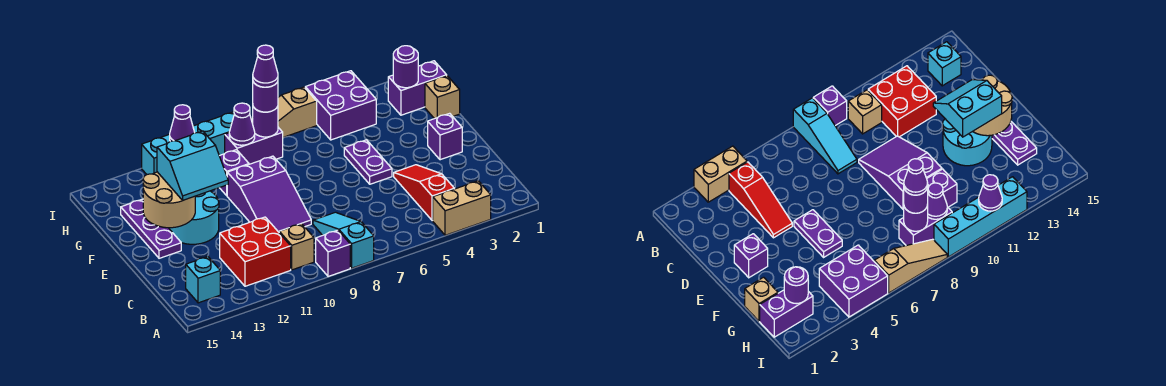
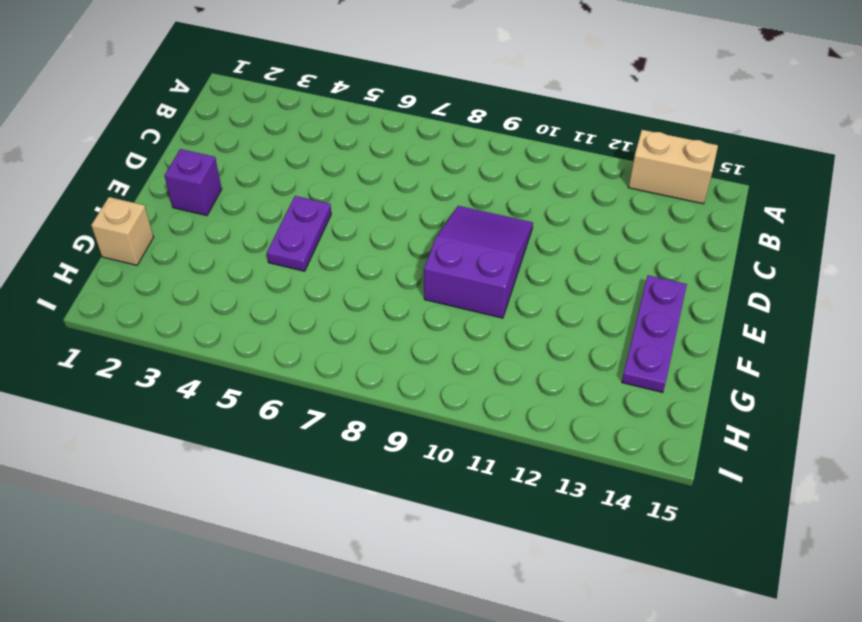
tan 1x2 brick [628,130,718,204] -> tan 1x2 brick moved to [433,181,491,235]
none -> cyan 1x3 slope [313,212,374,268]
none -> purple 1x1 brick [316,230,350,277]
none -> red 1x3 slope [394,165,454,221]

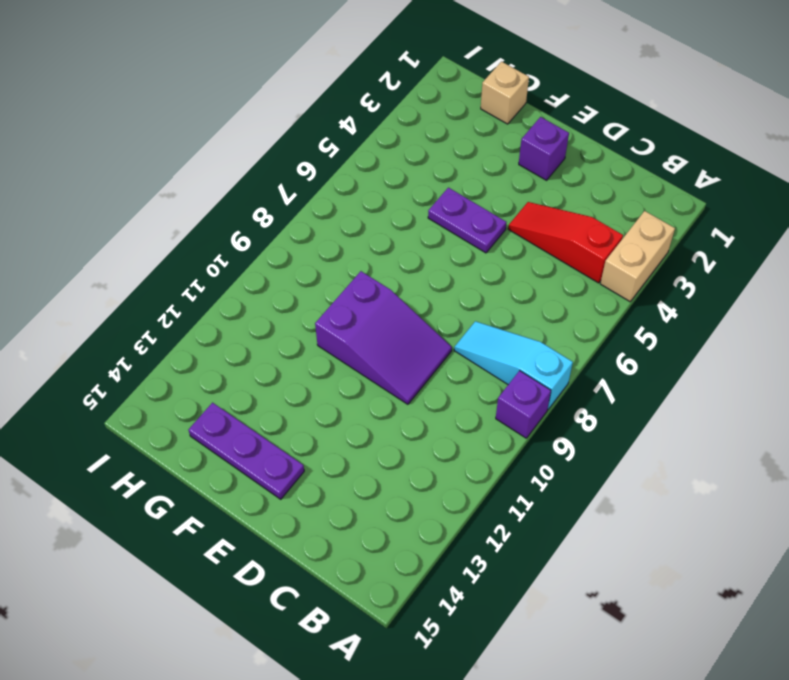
none -> tan 1x1 brick [279,224,314,270]
none -> red 2x2 brick [220,217,291,286]
none -> cyan 1x1 brick [186,257,220,303]

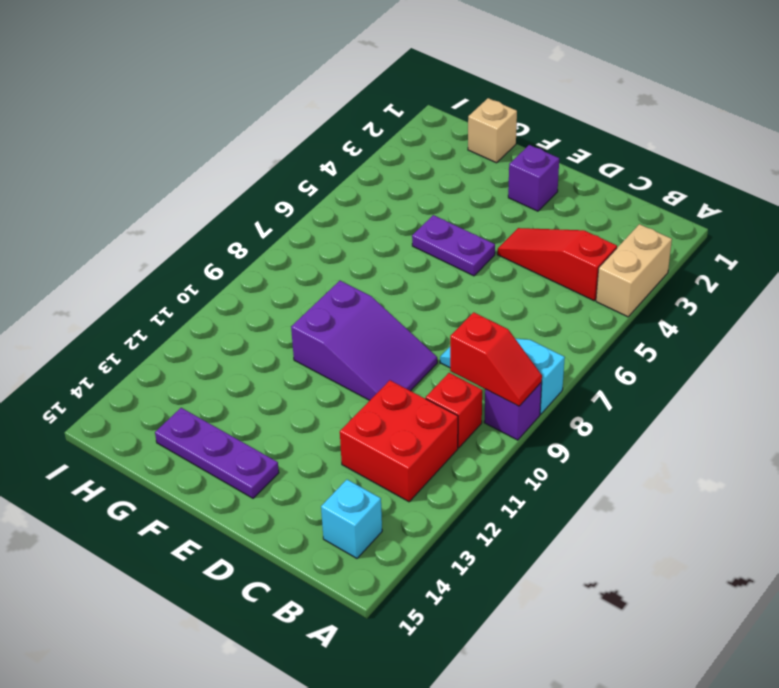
red 1x2 slope [450,312,542,406] -> none
red 1x1 brick [426,373,482,448] -> tan 1x1 brick [279,224,314,270]
none -> cyan 2x2 round brick [169,191,219,244]
none -> purple 1x1 brick [220,150,249,196]
none -> purple 1x2 brick [388,61,447,115]

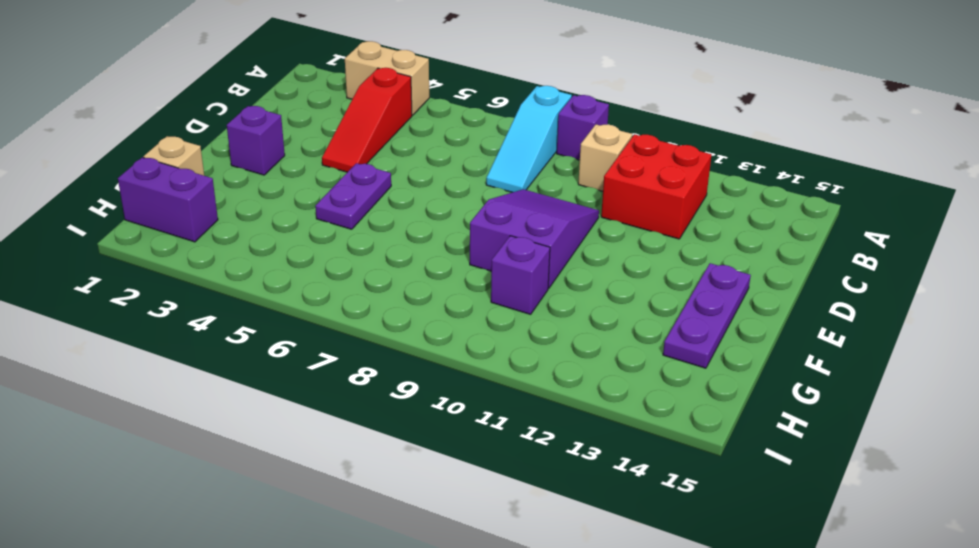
none -> cyan 1x1 brick [186,257,220,303]
none -> cyan 2x2 round brick [169,191,219,244]
none -> purple 2x2 brick [305,71,376,140]

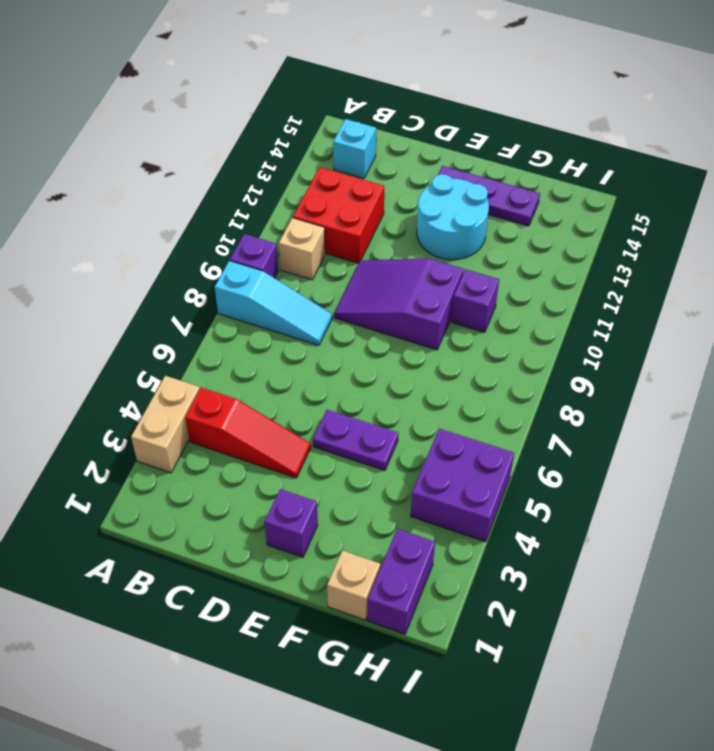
none -> purple 1x2 brick [225,127,283,164]
none -> tan 1x3 slope [251,87,317,137]
none -> cyan 1x4 brick [142,112,234,174]

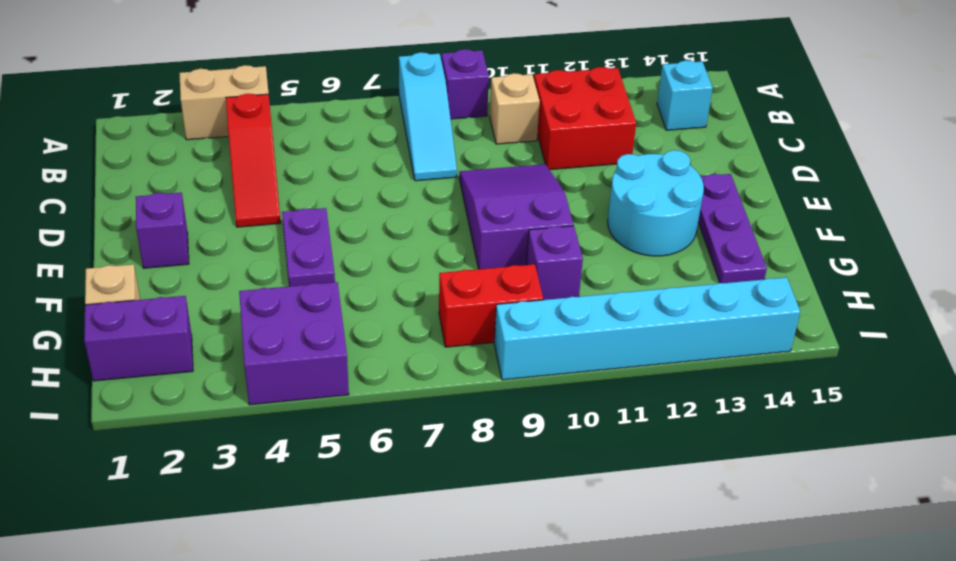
red 1x2 brick [439,264,543,347] -> purple 1x2 brick [225,127,283,164]
cyan 1x6 brick [494,277,800,380] -> cyan 1x4 brick [142,112,234,174]
none -> tan 1x3 slope [251,87,317,137]
none -> tan 2x2 round brick [143,172,195,228]
none -> purple 1x1 round brick [393,46,418,88]

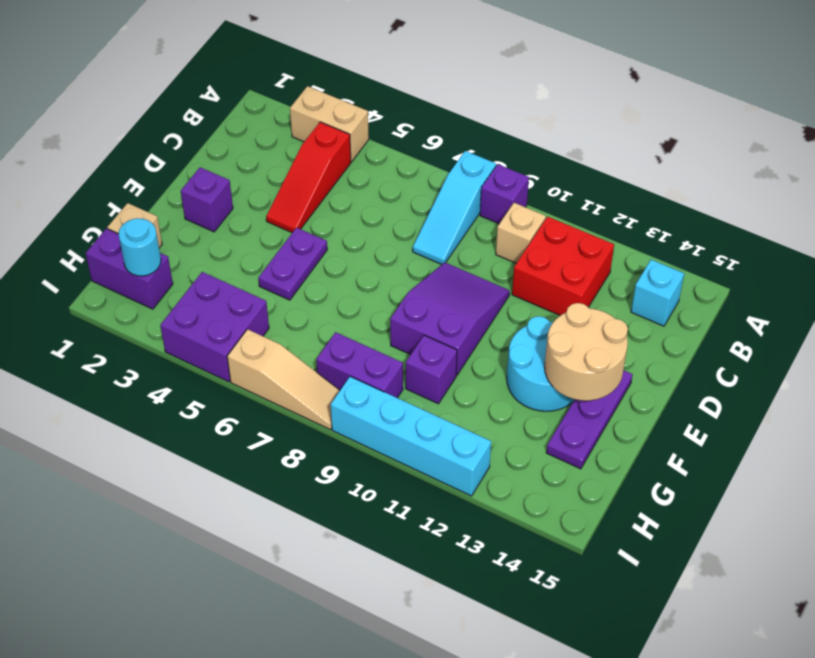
cyan 1x1 round brick [119,218,161,276] -> purple 1x1 round brick [393,46,418,88]
none -> purple 1x1 round brick [253,106,278,137]
none -> purple 1x1 cone [229,103,255,145]
none -> purple 1x1 cone [170,105,195,141]

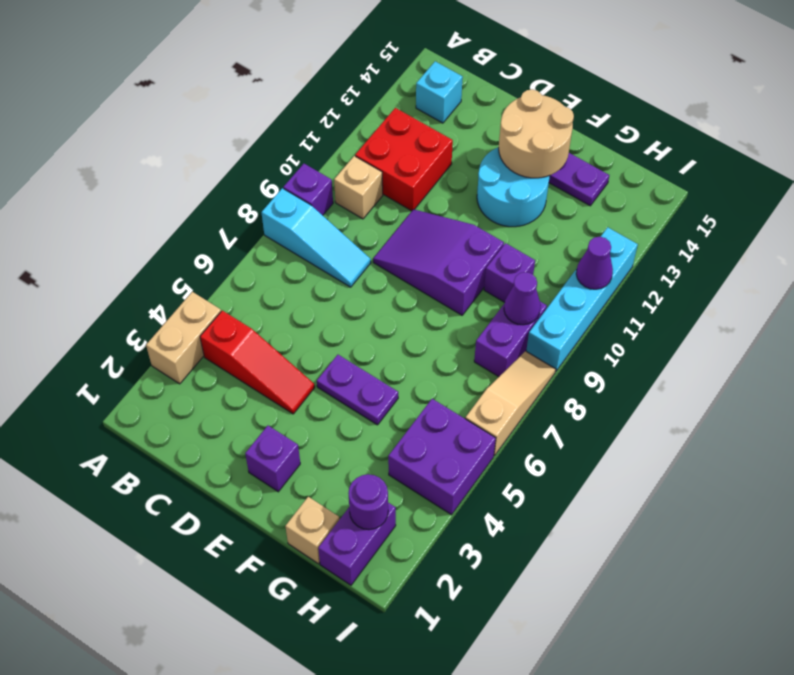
none -> purple 1x1 round brick [253,106,278,137]
none -> cyan 2x2 slope [157,131,228,200]
none -> purple 1x1 round brick [253,82,278,112]

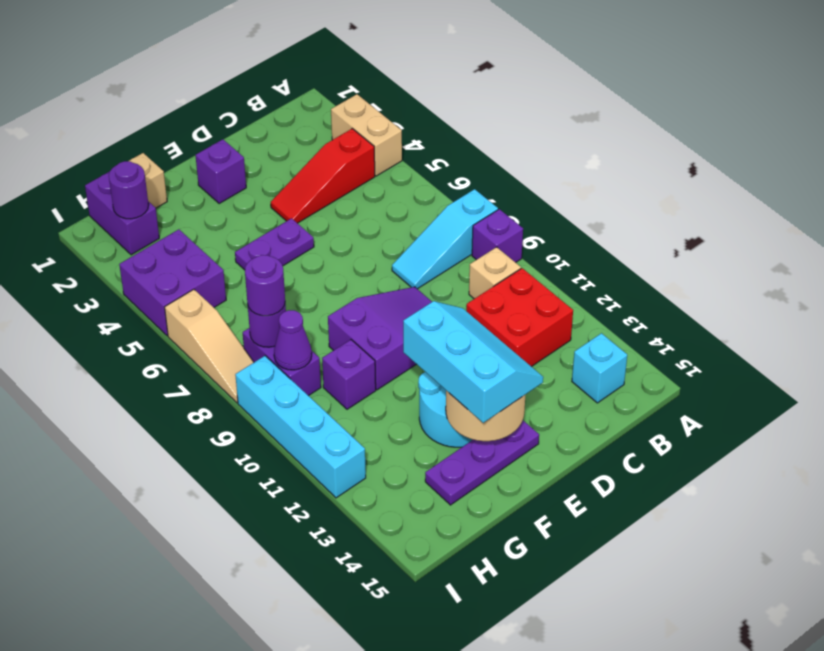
cyan 2x3 slope [403,301,543,423] -> cyan 2x2 slope [157,131,228,200]
none -> purple 1x1 cone [170,105,195,141]
none -> purple 1x1 cone [253,45,278,87]

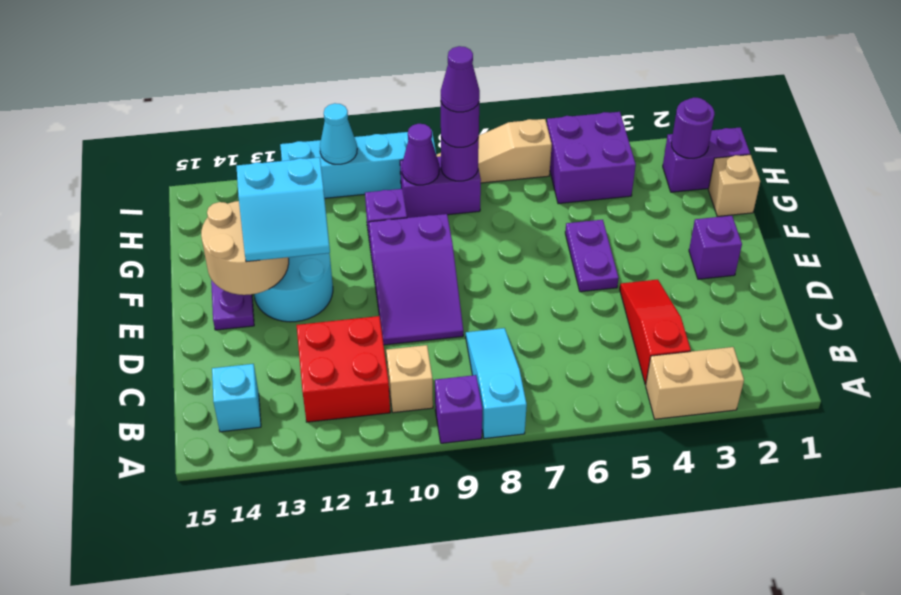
cyan 1x1 cone [320,103,357,164] -> purple 1x1 cone [170,105,195,141]

